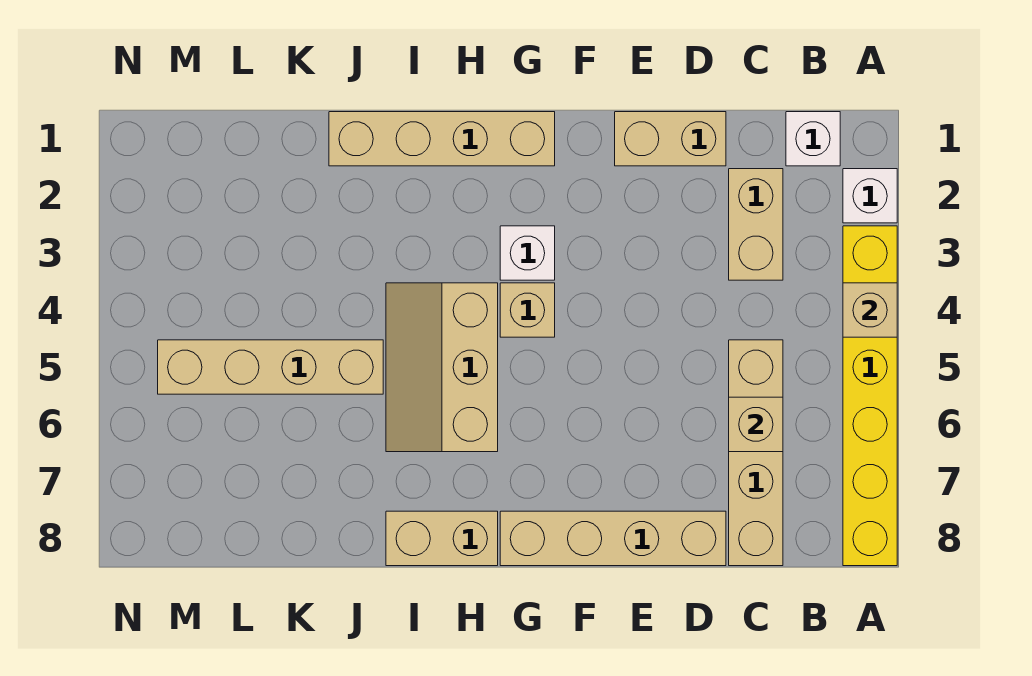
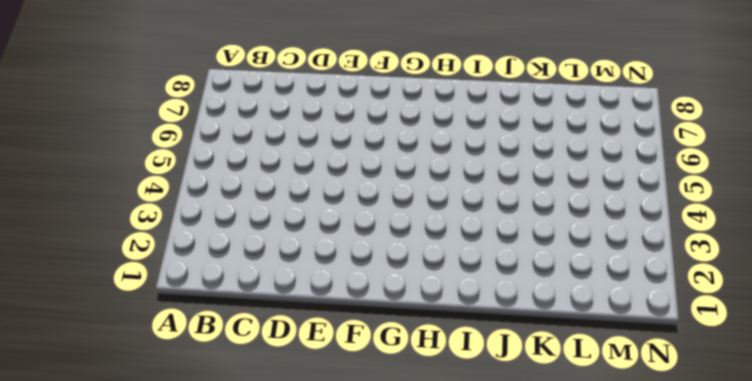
none -> white 1x1 brick [843,169,897,223]
none -> yellow 1x6 brick [843,226,897,566]
none -> white 1x1 brick [786,112,840,166]

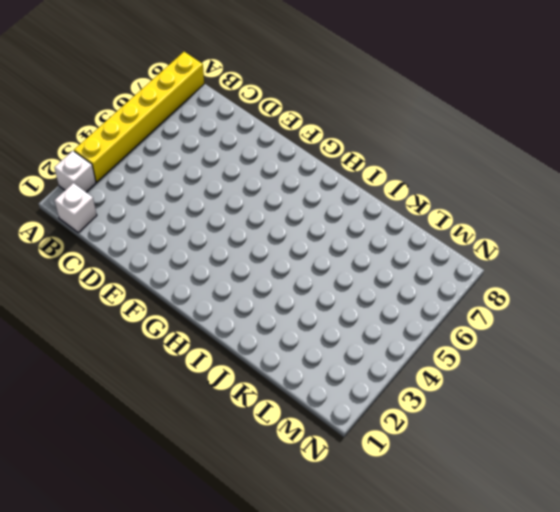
none -> tan 1x2 brick [729,169,783,280]
none -> tan 1x4 brick [729,340,783,566]
none -> tan 1x2 brick [615,112,726,166]

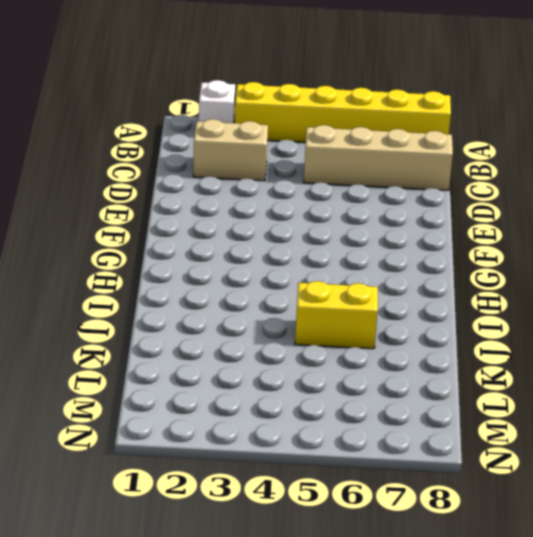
yellow 1x2 brick [295,281,378,349] -> tan 1x4 brick [158,340,383,394]
none -> white 1x1 brick [786,112,840,166]
none -> tan 1x2 brick [615,112,726,166]
none -> tan 1x4 brick [500,511,726,566]

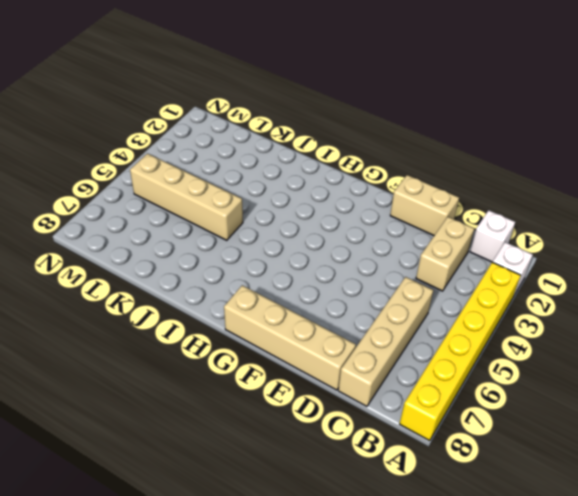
none -> tan 1x4 brick [329,112,555,166]
none -> white 1x1 brick [500,226,555,280]
none -> tan 1x1 brick [500,283,555,337]

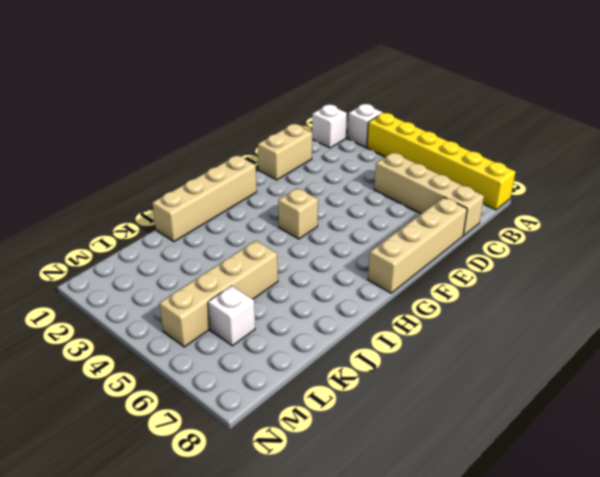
white 1x1 brick [208,286,255,346] -> white 1x1 brick moved to [500,226,555,280]
none -> tan 1x2 brick [729,169,783,280]
none -> tan 2x3 slope [386,283,498,452]
none -> tan 1x2 brick [386,511,498,566]

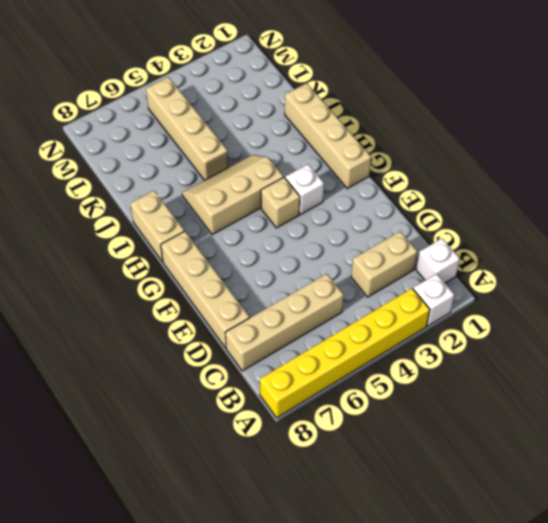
none -> tan 1x2 brick [615,112,726,166]
none -> tan 1x1 brick [843,283,897,337]
none -> tan 1x1 brick [729,397,783,452]

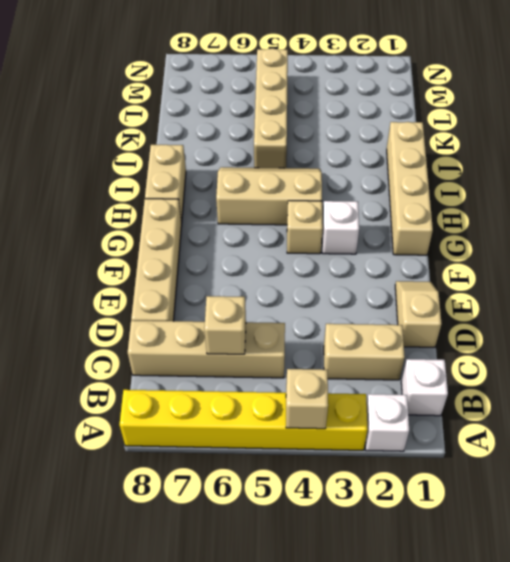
tan 1x2 slope [395,281,442,347] -> tan 1x2 brick [615,112,726,166]

